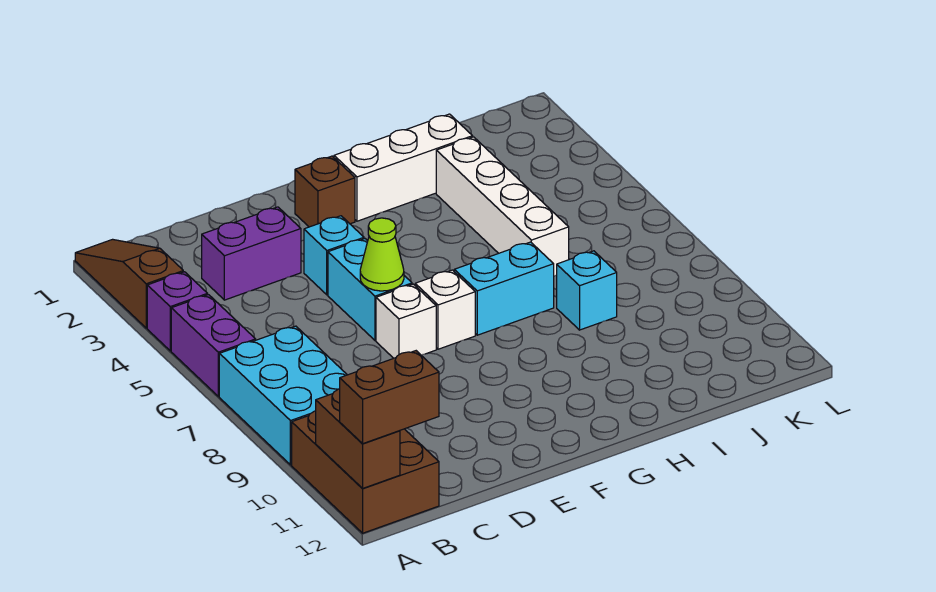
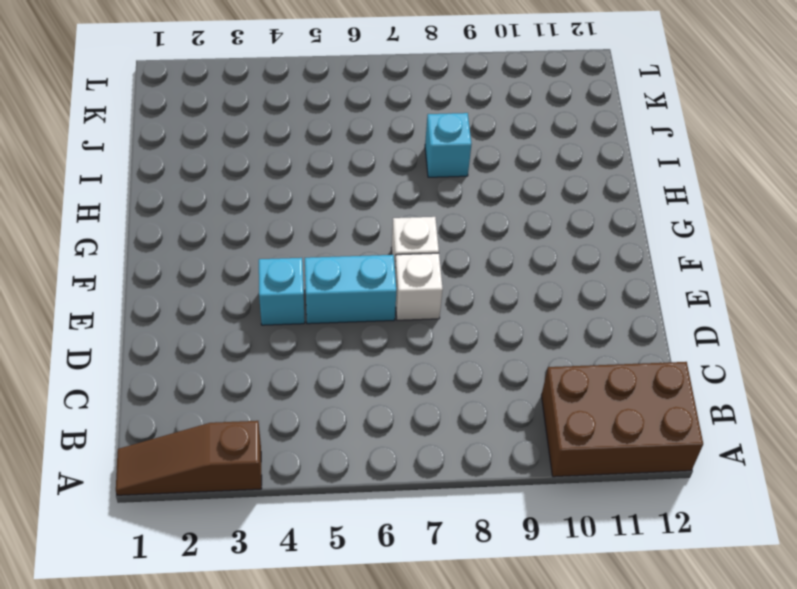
none -> purple 1x1 brick [147,272,208,351]
none -> purple 1x2 brick [171,295,256,396]
none -> cyan 2x3 brick [219,326,347,465]

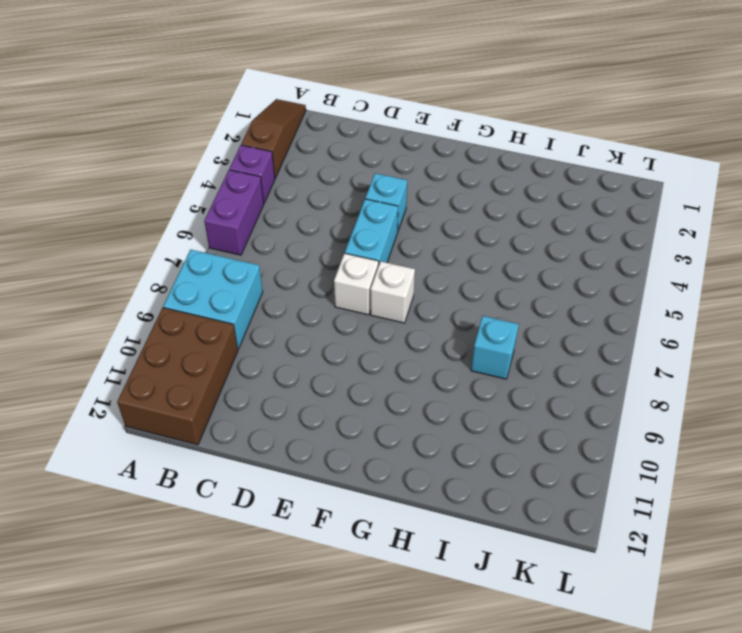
cyan 2x2 brick [163,250,263,349] -> cyan 2x3 brick [219,326,347,465]
none -> purple 1x2 brick [202,207,301,300]
none -> brown 1x1 brick [295,156,355,227]
none -> white 1x3 brick [334,114,473,221]

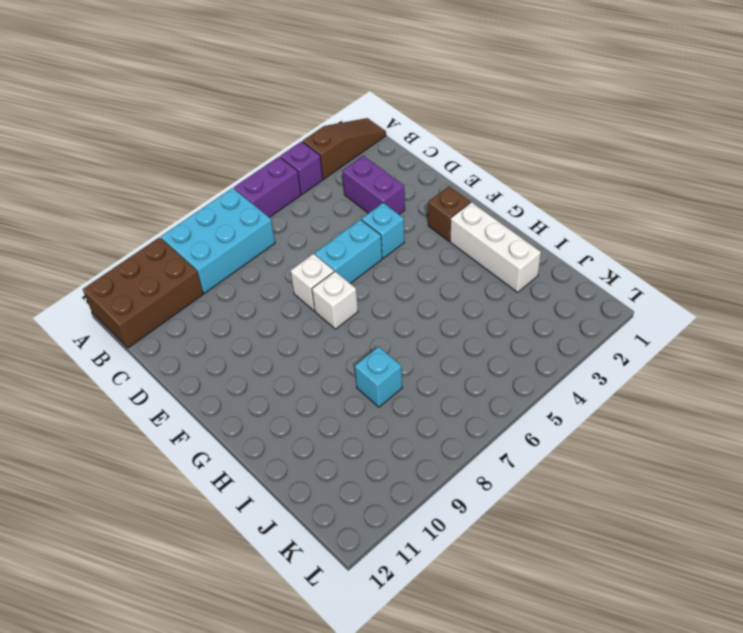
none -> cyan 1x2 brick [454,242,554,335]
none -> white 1x4 brick [436,137,569,276]
none -> brown 1x2 brick [316,389,400,489]

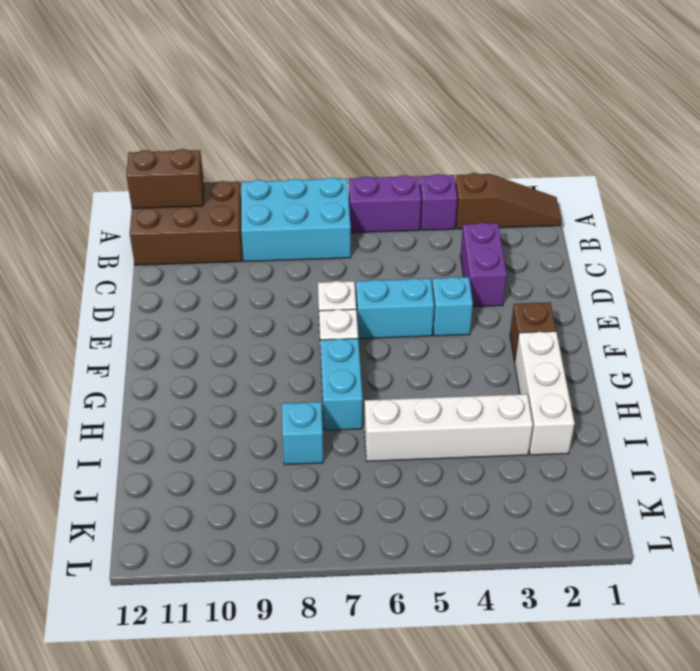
none -> lime 1x1 cone [360,218,404,291]
none -> brown 1x2 brick [340,351,439,444]

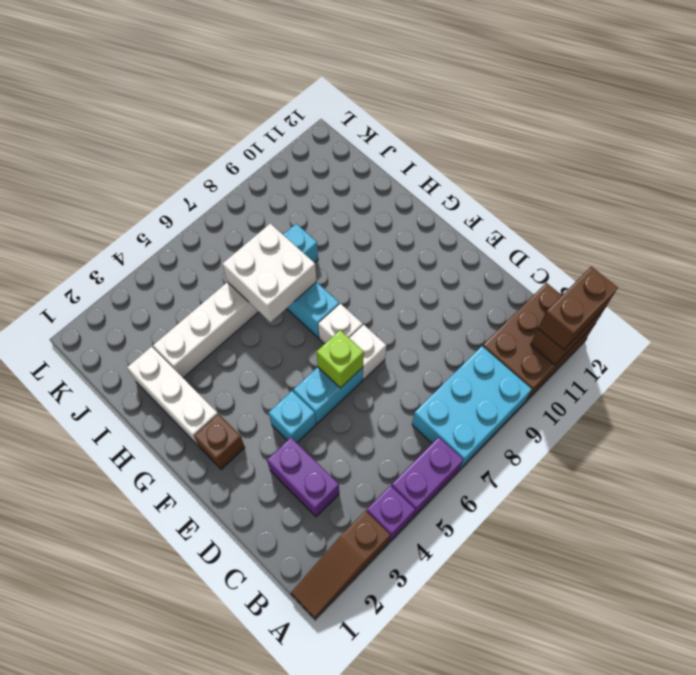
brown 1x2 brick [538,266,618,350] -> brown 1x2 brick turned to [340,351,439,444]
lime 1x1 brick [316,330,364,388] -> lime 1x1 cone [360,218,404,291]
white 2x2 brick [222,224,317,322] -> none

